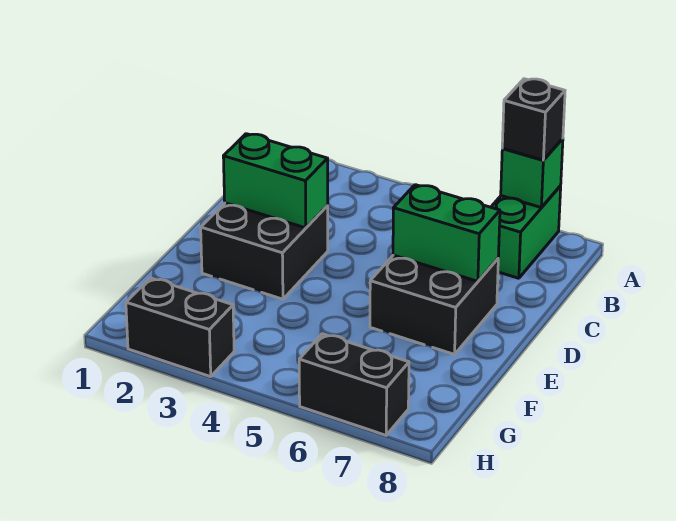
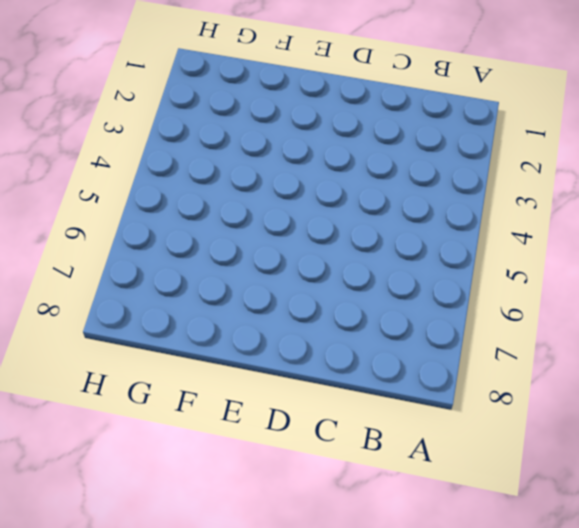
none -> green 1x2 brick [491,186,561,278]
none -> black 2x2 brick [201,203,328,299]

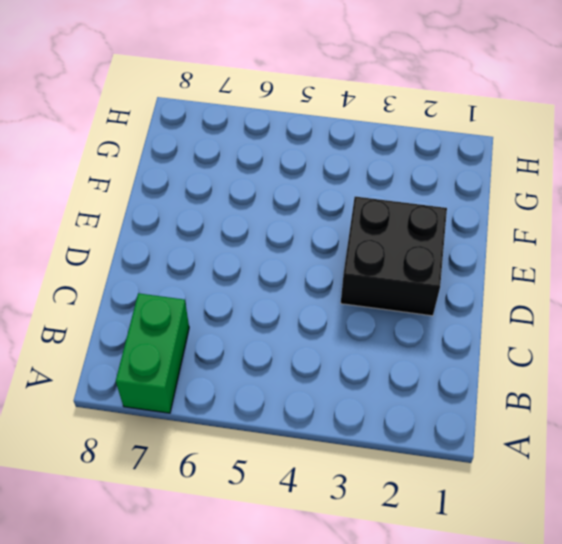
none -> black 2x2 brick [370,255,498,354]
none -> black 1x2 brick [126,278,234,377]

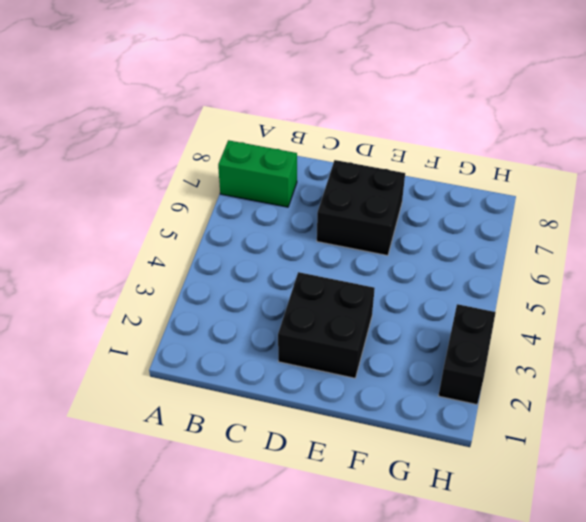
none -> black 1x2 brick [299,334,409,435]
none -> green 1x1 brick [501,139,563,208]

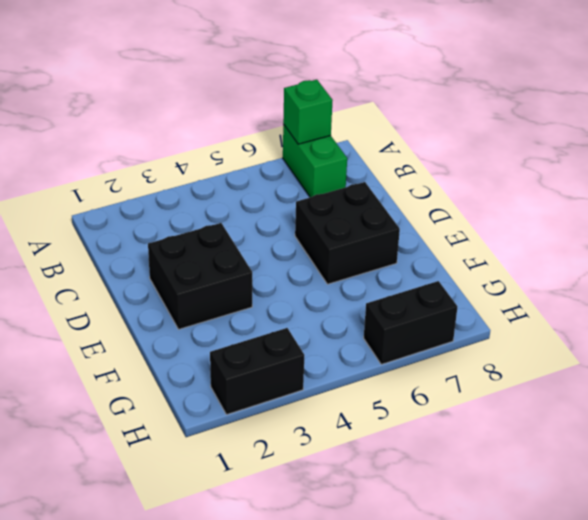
none -> green 1x2 brick [223,134,328,228]
none -> green 1x2 brick [393,185,500,281]

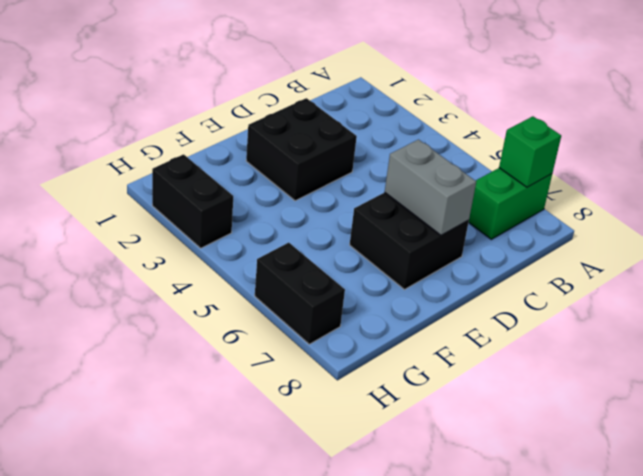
grey 1x2 brick [385,140,476,235] -> green 1x2 brick [393,185,500,281]
none -> green 1x2 brick [223,134,328,228]
none -> black 1x1 brick [502,79,565,160]

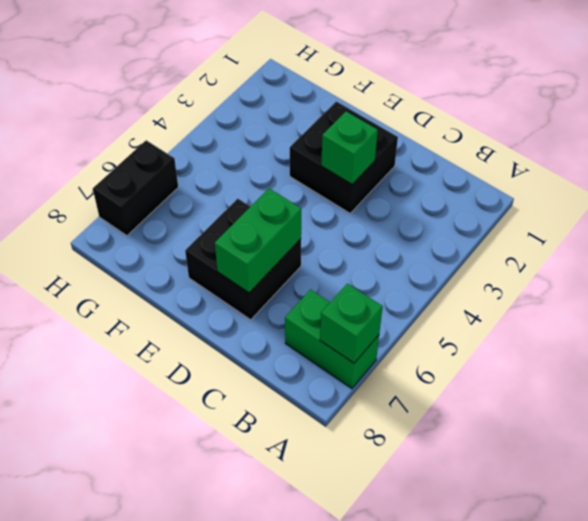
green 1x1 brick [321,112,378,184] -> green 1x2 brick [223,134,328,228]
none -> black 1x2 brick [126,278,234,377]
none -> black 1x1 brick [502,79,565,160]

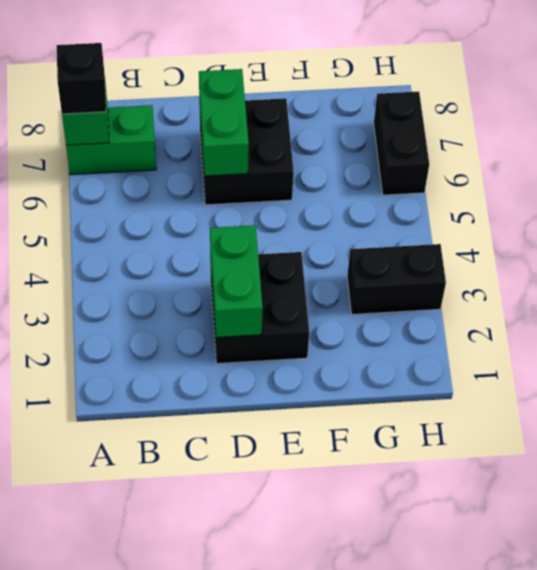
black 1x2 brick [347,244,446,314] -> black 1x2 brick turned to [126,278,234,377]

